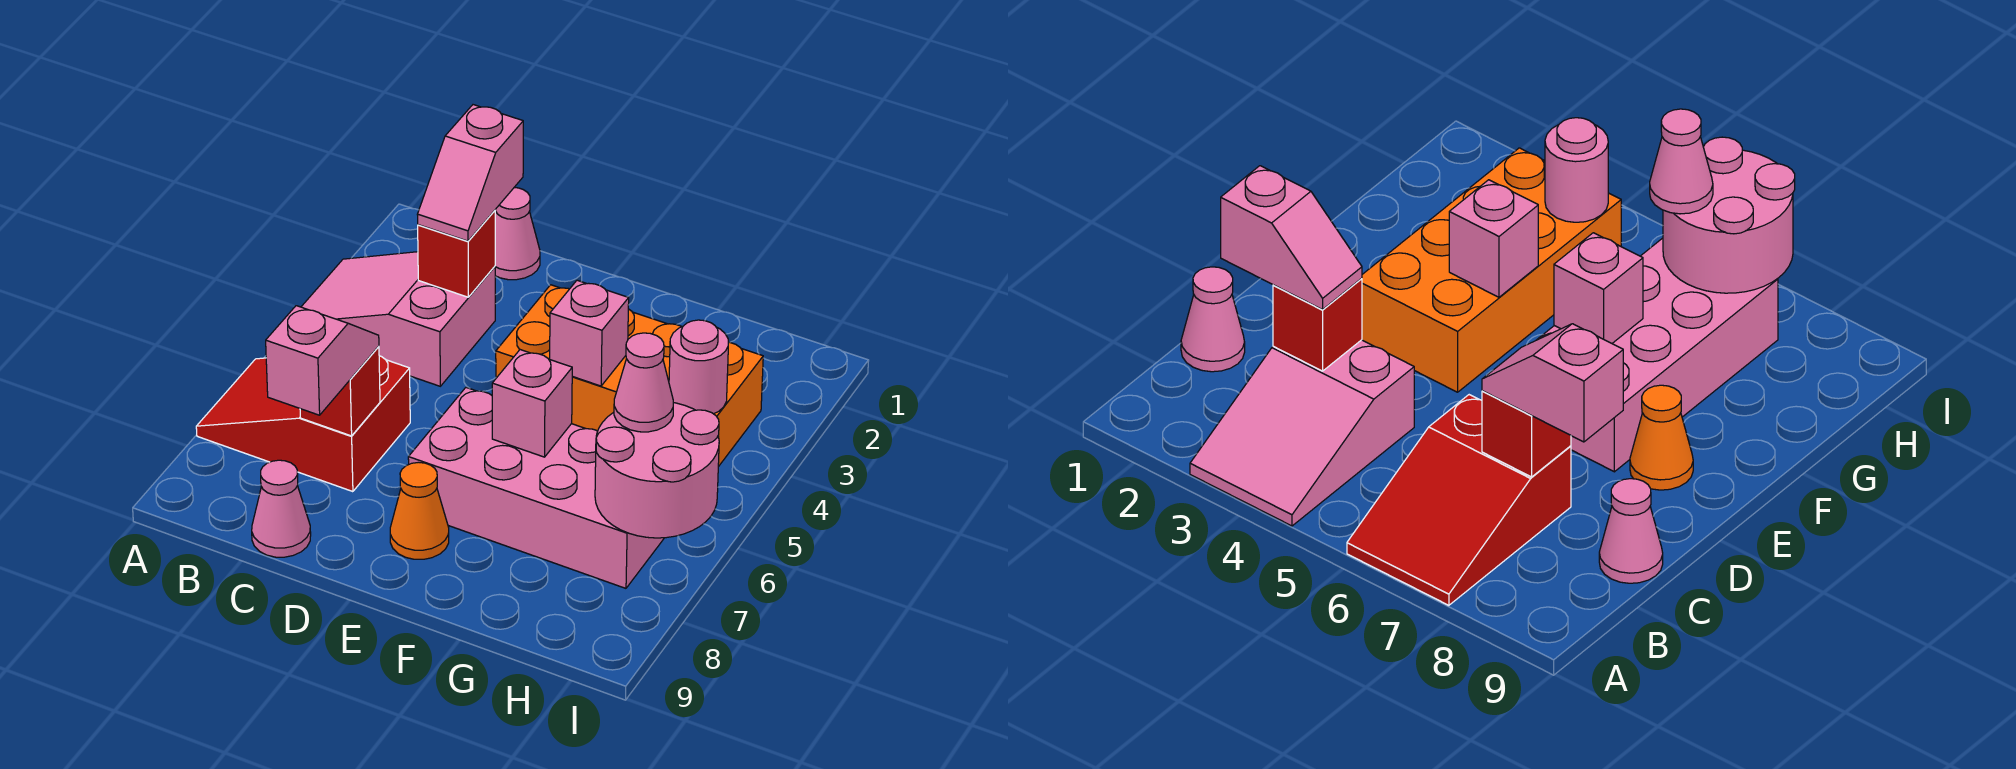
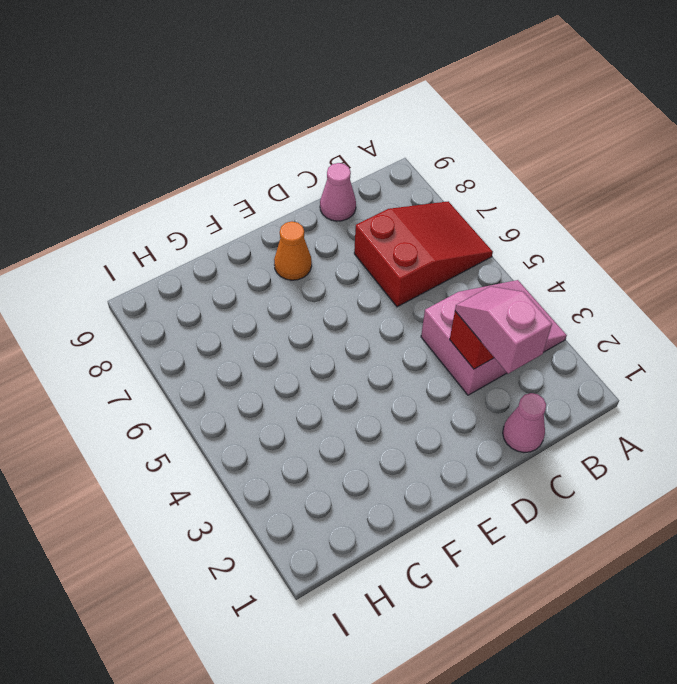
none -> orange 2x4 brick [496,285,763,467]
none -> pink 2x4 brick [408,388,664,588]
none -> red 1x1 brick [300,346,380,436]

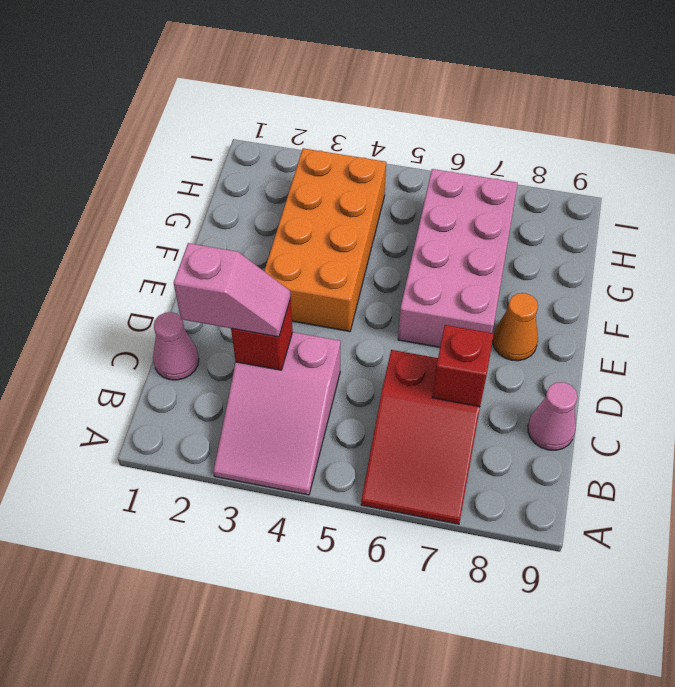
none -> pink 1x1 brick [550,280,629,386]
none -> pink 1x1 brick [492,350,572,457]
none -> pink 1x1 round brick [669,320,728,414]

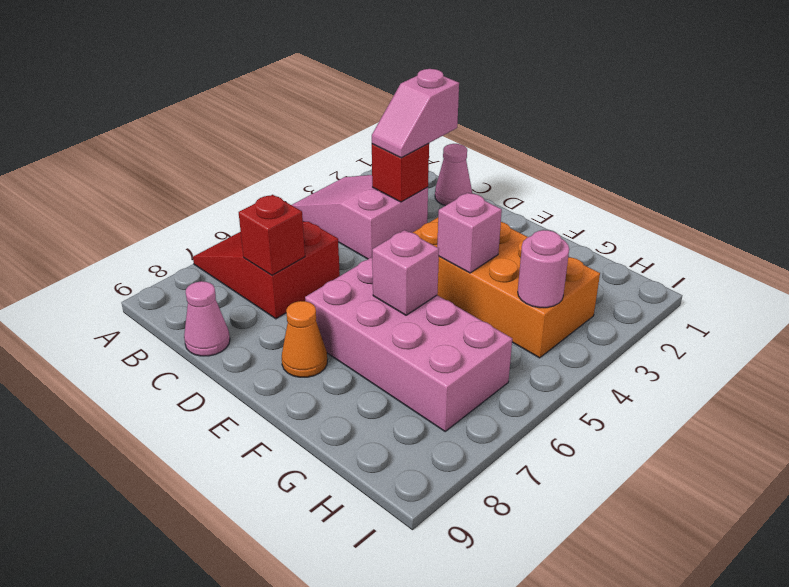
none -> pink 2x2 round brick [595,403,719,538]
none -> pink 1x2 slope [266,306,379,415]
none -> pink 1x1 cone [614,333,673,432]

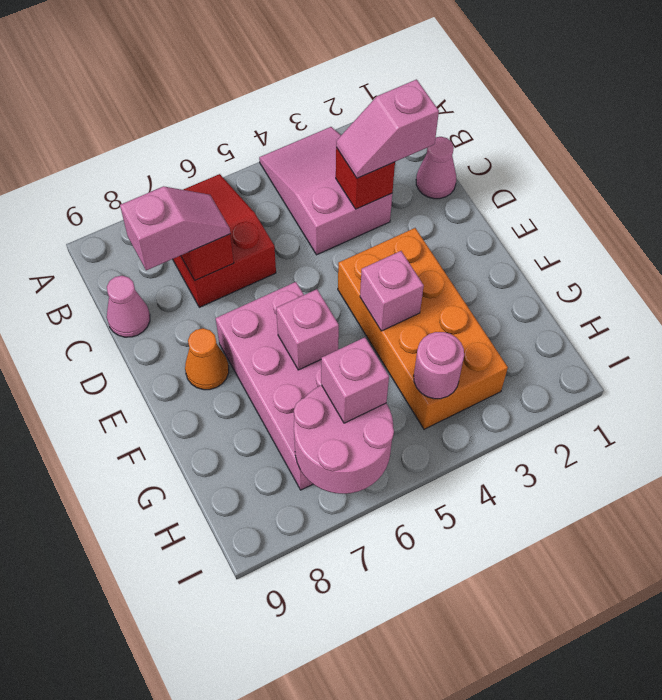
pink 1x1 brick [321,337,389,423] -> pink 1x1 cone [614,333,673,432]

